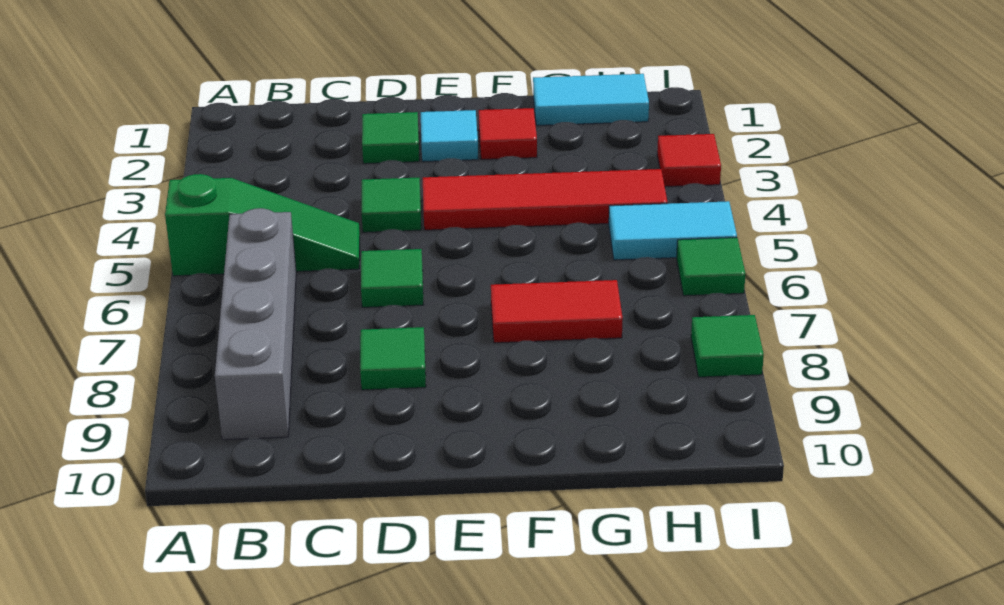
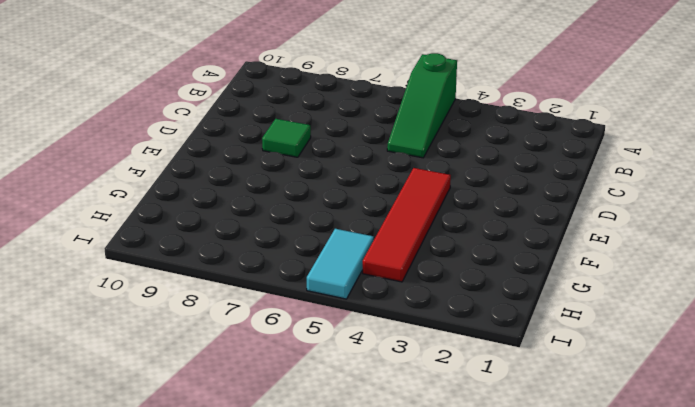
none -> grey 1x4 brick [215,208,296,440]
none -> green 1x1 tile [362,112,419,164]
none -> green 1x1 tile [362,178,421,232]

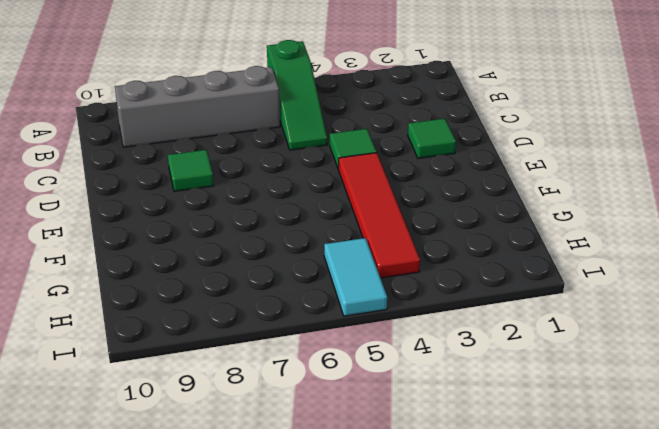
none -> green 1x1 tile [361,249,423,307]
none -> cyan 1x1 tile [421,110,478,162]
none -> red 1x1 tile [479,108,537,159]

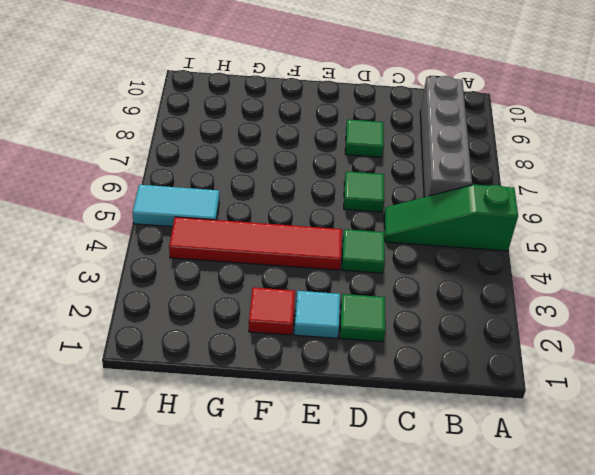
none -> red 1x2 tile [491,280,623,343]
none -> cyan 1x2 tile [533,74,649,125]
none -> red 1x1 tile [657,134,721,187]

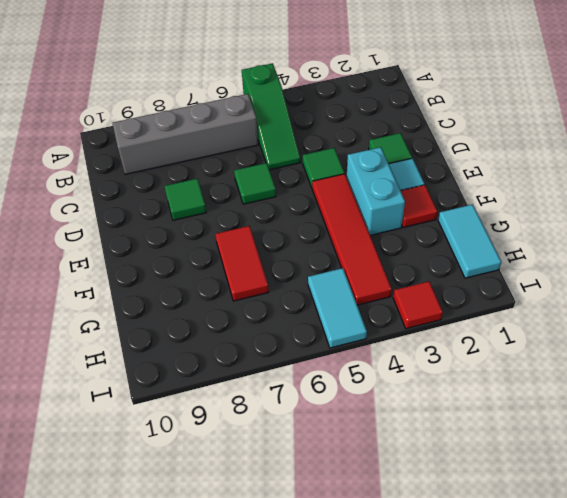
cyan 1x2 brick [347,147,405,235] -> none
none -> green 1x1 tile [677,238,746,296]
none -> green 1x1 tile [691,315,764,377]

